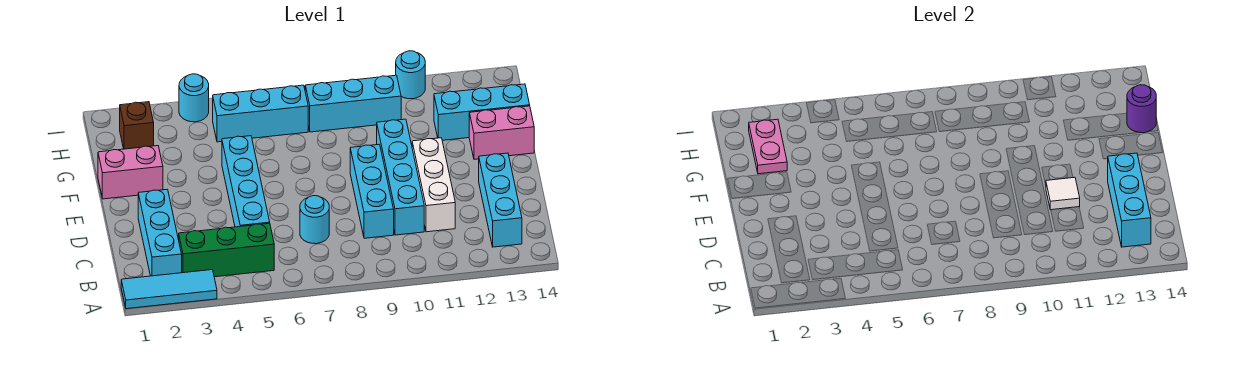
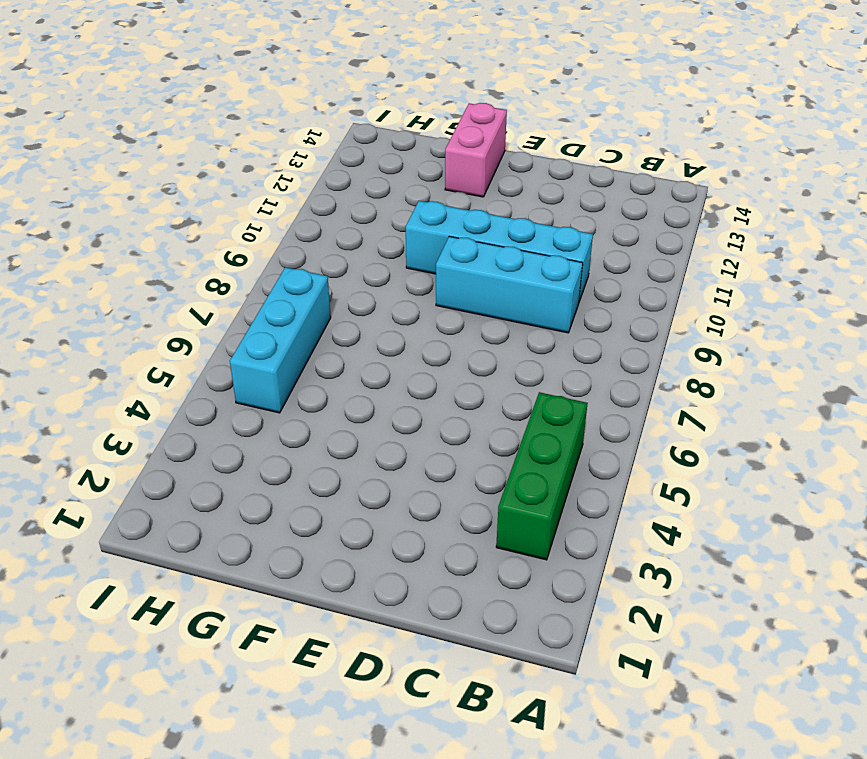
none -> cyan 1x3 tile [121,270,217,309]
none -> cyan 1x3 brick [138,189,182,276]
none -> cyan 1x3 brick [479,153,522,247]

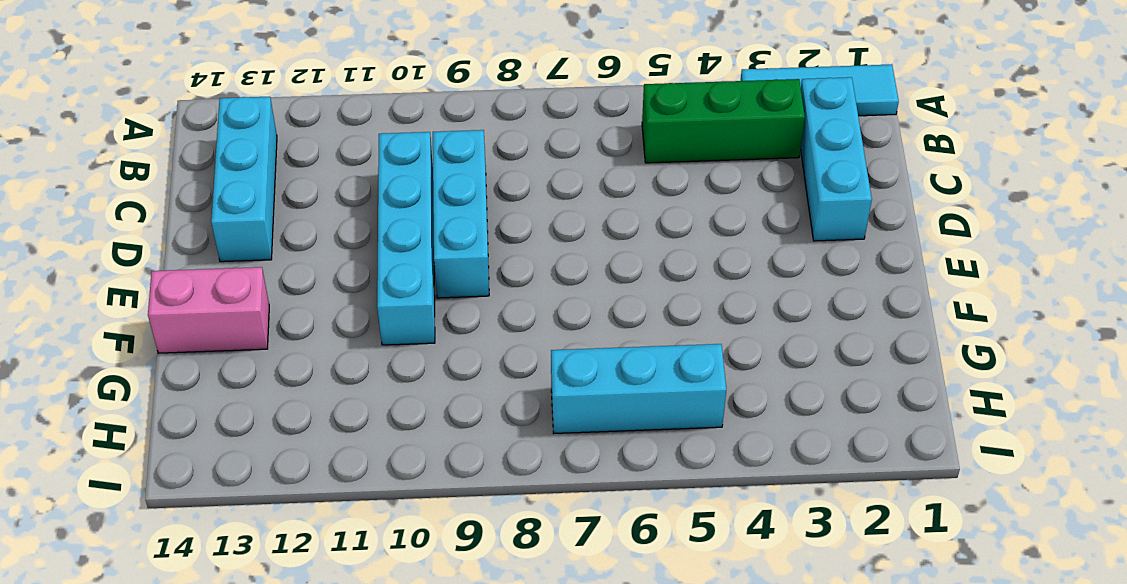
none -> cyan 1x4 brick [222,136,270,227]
none -> cyan 1x1 round brick [300,196,329,244]
none -> white 1x3 brick [412,138,455,232]

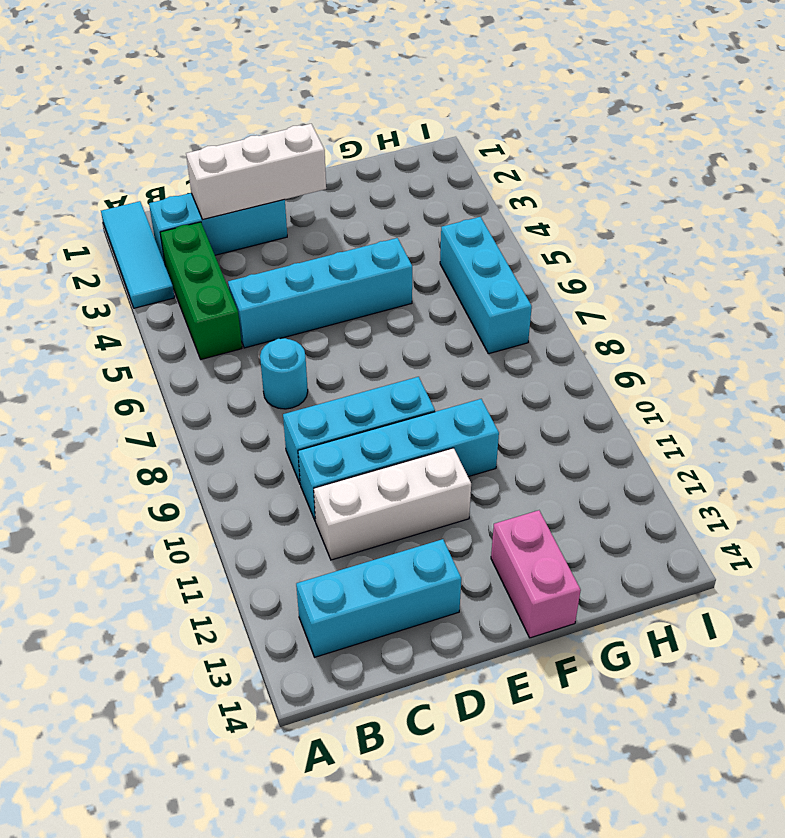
white 1x3 brick [186,124,326,219] -> none
none -> pink 1x2 brick [98,146,163,199]
none -> cyan 1x3 brick [434,84,530,140]
none -> brown 1x1 brick [120,102,154,149]

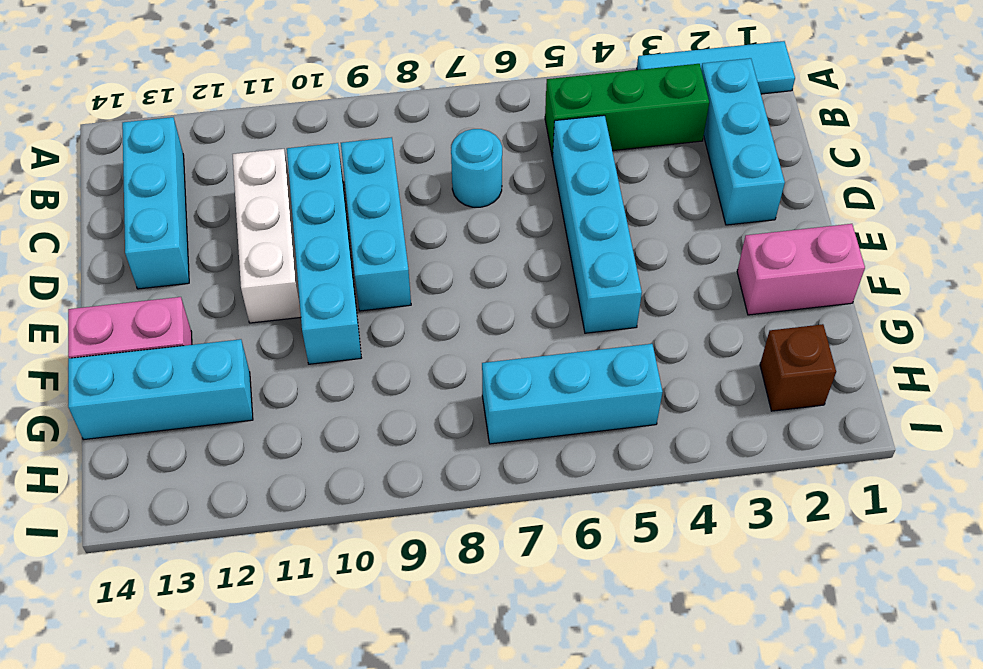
none -> cyan 1x3 brick [305,75,401,132]
none -> cyan 1x1 round brick [179,74,209,122]
none -> cyan 1x1 round brick [396,51,425,99]

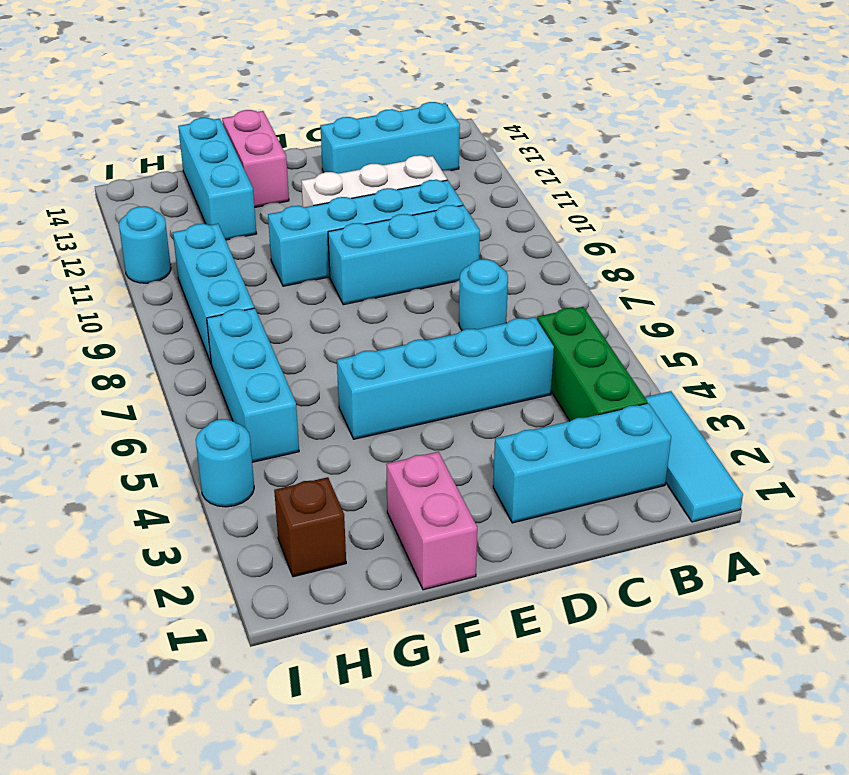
none -> cyan 1x3 brick [1107,153,1151,247]
none -> white 1x1 tile [1046,177,1080,210]
none -> pink 1x2 plate [749,119,787,174]

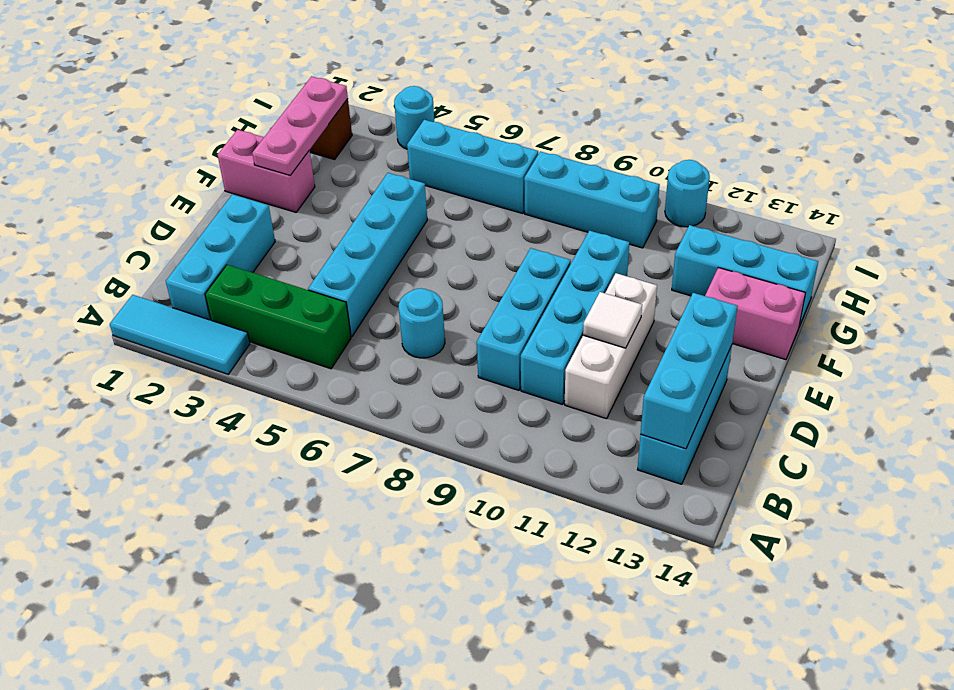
pink 1x3 plate [252,77,348,175] -> pink 1x2 plate [749,119,787,174]
none -> purple 1x1 round brick [1127,85,1156,133]

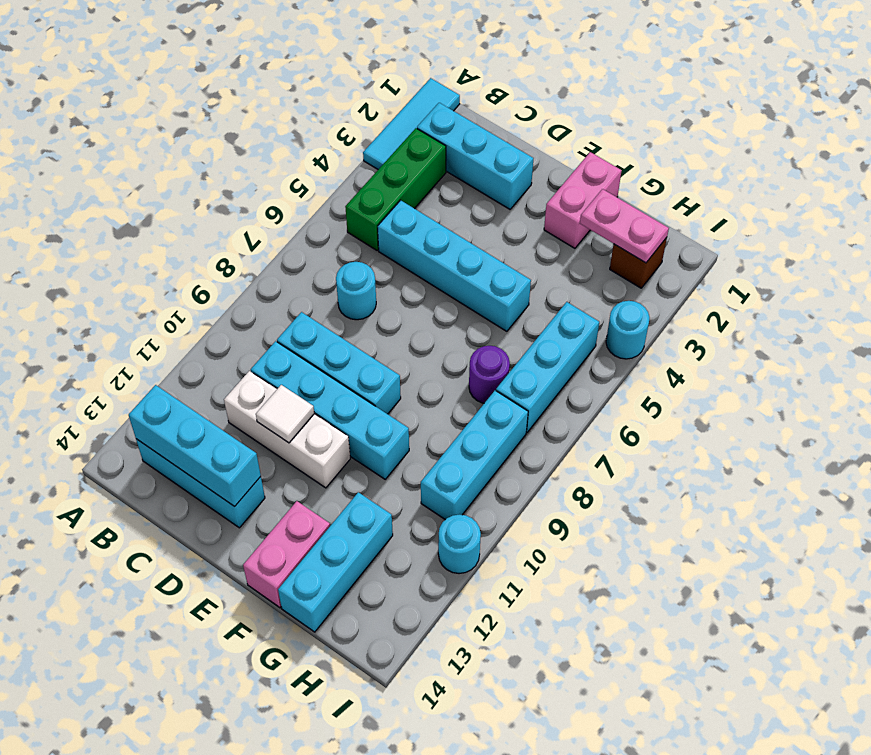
purple 1x1 round brick [469,346,510,403] -> purple 1x1 round brick moved to [1127,85,1156,133]

